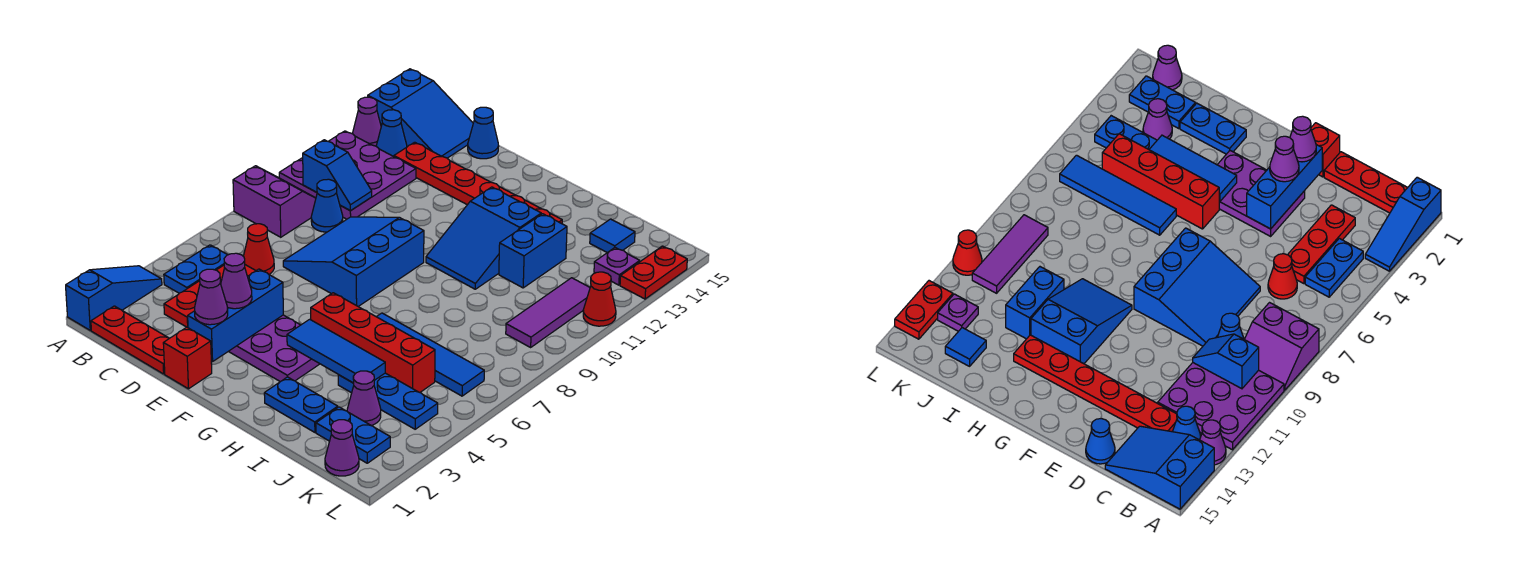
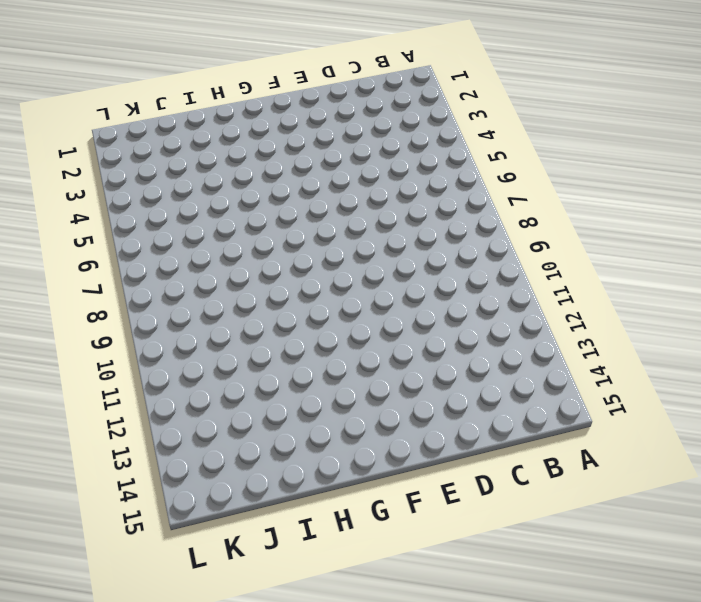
none -> blue 1x3 slope [66,266,162,330]
none -> purple 2x2 slope [233,166,316,237]
none -> purple 3x3 plate [279,131,416,219]
none -> purple 1x1 cone [352,97,381,146]

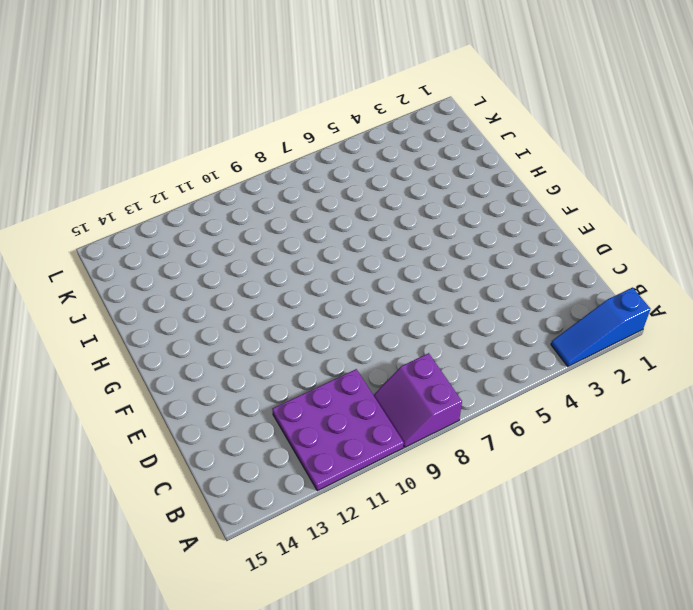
none -> purple 1x1 cone [352,97,381,146]
none -> blue 2x3 slope [368,69,473,158]
none -> red 1x3 plate [91,306,169,374]
none -> blue 1x2 plate [164,245,227,293]

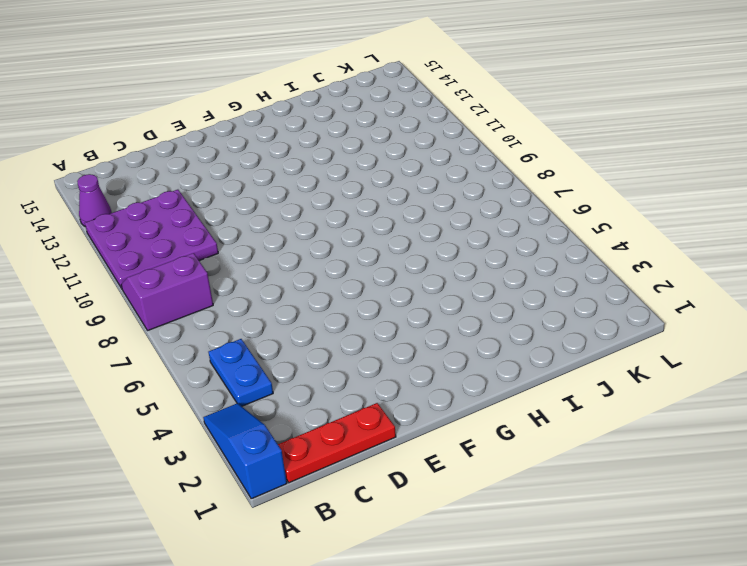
none -> blue 2x3 slope [368,69,473,158]
none -> blue 1x1 cone [376,110,407,157]
none -> red 1x3 plate [164,265,256,327]
none -> red 1x1 cone [243,224,274,274]

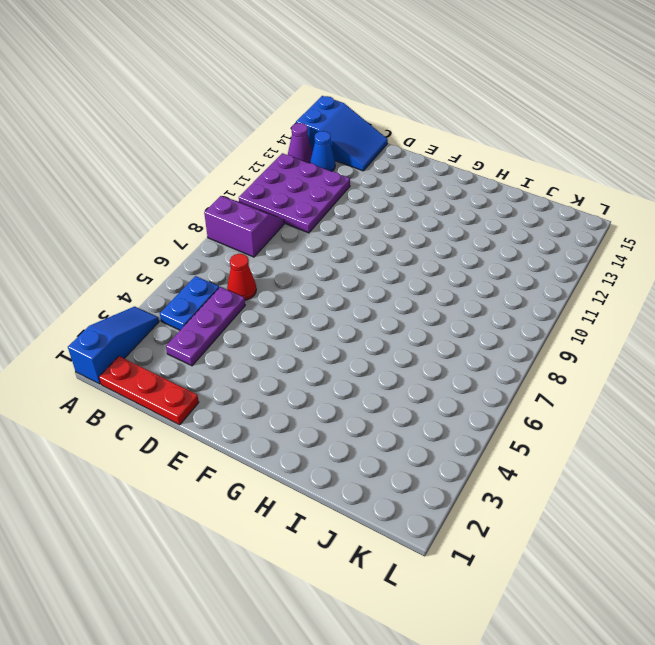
purple 1x3 plate [166,287,245,366] -> red 1x3 plate [164,265,256,327]
none -> blue 1x1 cone [311,179,343,232]
none -> red 1x6 plate [394,142,562,224]
none -> blue 3x3 slope [283,217,424,307]
none -> blue 1x1 cone [468,107,499,159]

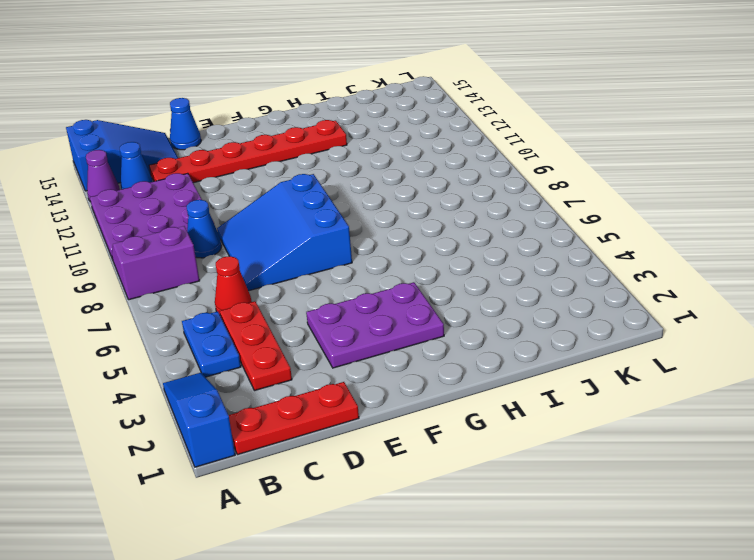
none -> red 1x1 brick [163,327,212,389]
none -> red 1x4 brick [311,293,435,392]
none -> blue 2x3 slope [426,187,541,289]
none -> blue 1x2 plate [264,377,338,432]

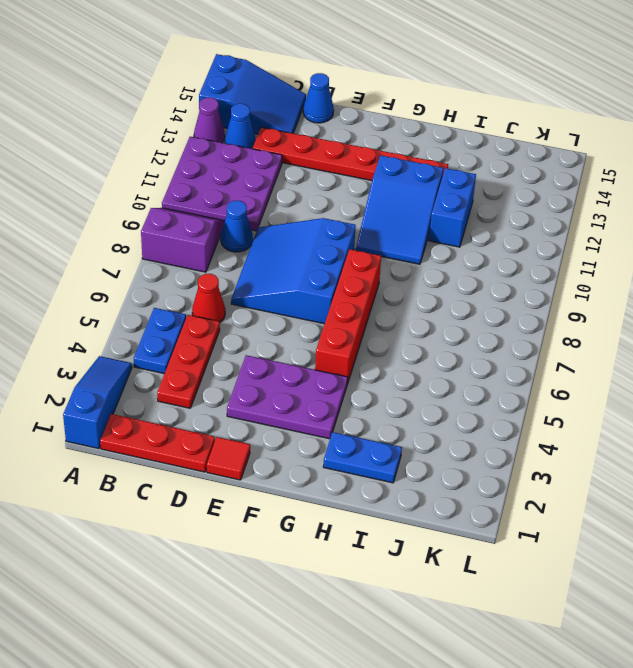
red 1x1 tile [207,437,250,480] -> red 1x1 brick [163,327,212,389]
red 1x4 brick [315,249,381,384] -> red 1x4 brick turned to [311,293,435,392]
none -> blue 1x4 tile [377,313,484,396]
none -> blue 1x3 plate [338,373,438,429]
none -> blue 1x2 plate [316,407,390,463]
none -> purple 1x1 cone [347,371,381,426]

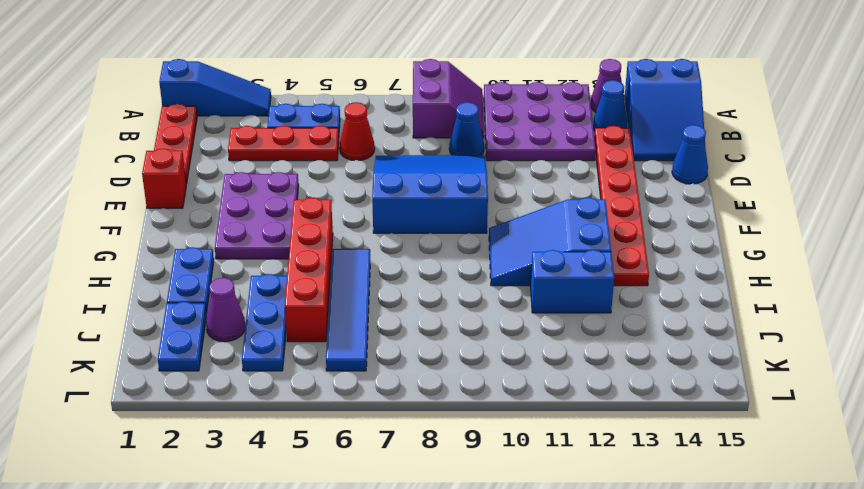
none -> blue 1x1 tile [590,219,635,253]
none -> purple 1x1 cone [325,420,359,476]
none -> purple 1x3 tile [506,278,590,347]
none -> purple 1x1 plate [594,248,640,285]

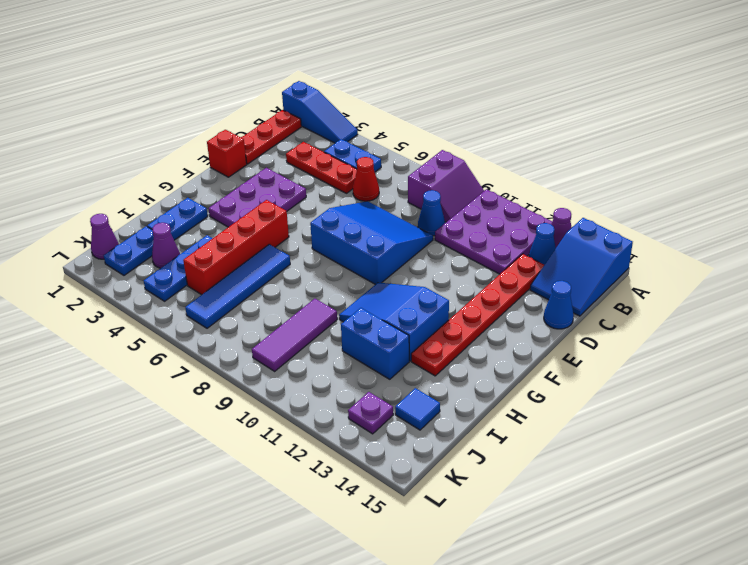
purple 1x3 tile [252,299,337,371] -> purple 1x3 tile turned to [506,278,590,347]
none -> red 1x1 cone [583,272,616,326]
none -> red 1x2 plate [620,246,687,299]
none -> blue 1x2 slope [303,140,372,211]
none -> blue 1x3 brick [188,269,283,362]

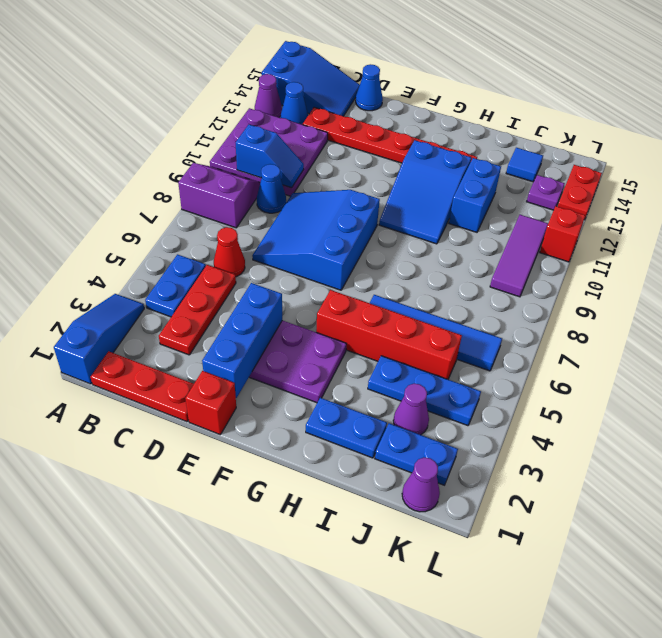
red 1x1 brick [540,206,585,262] -> red 1x1 cone [583,272,616,326]
none -> blue 1x3 tile [287,319,385,383]
none -> purple 1x1 cone [194,269,228,325]
none -> purple 1x1 cone [221,253,252,309]

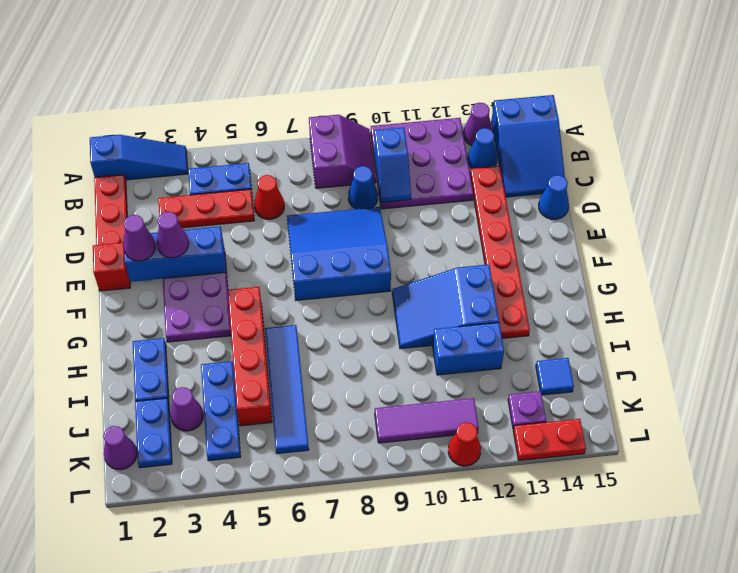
none -> blue 1x3 tile [287,319,385,383]

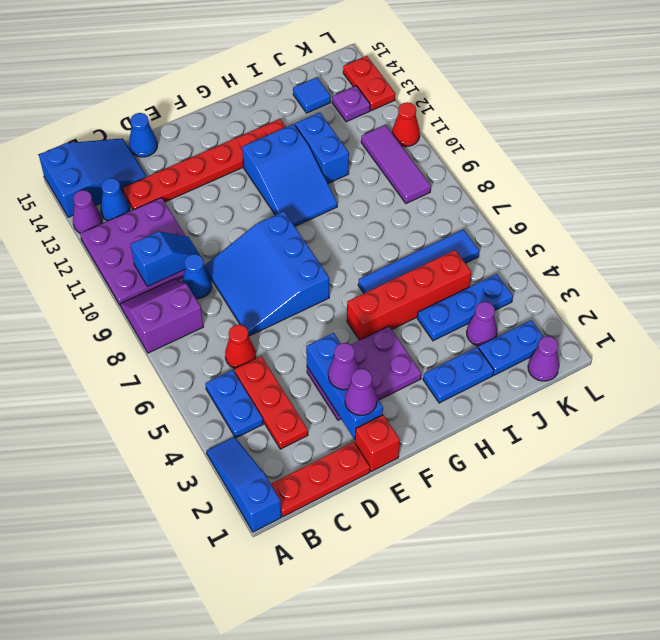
none -> blue 1x3 tile [287,319,385,383]

